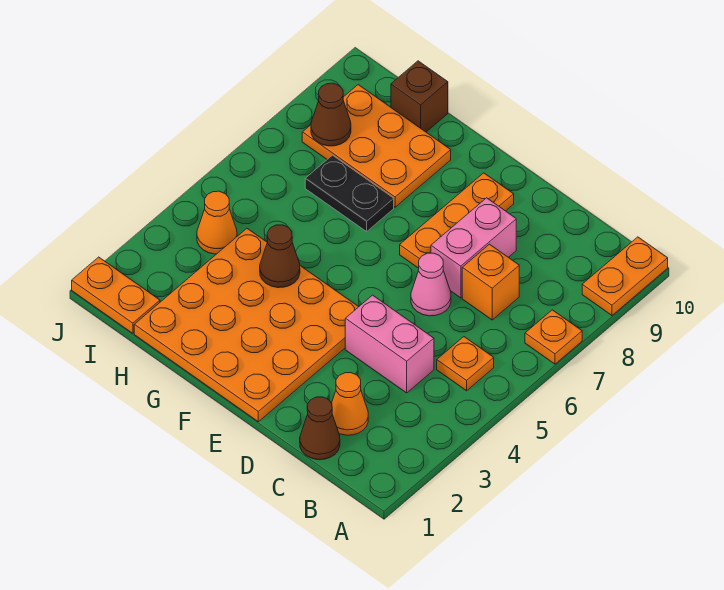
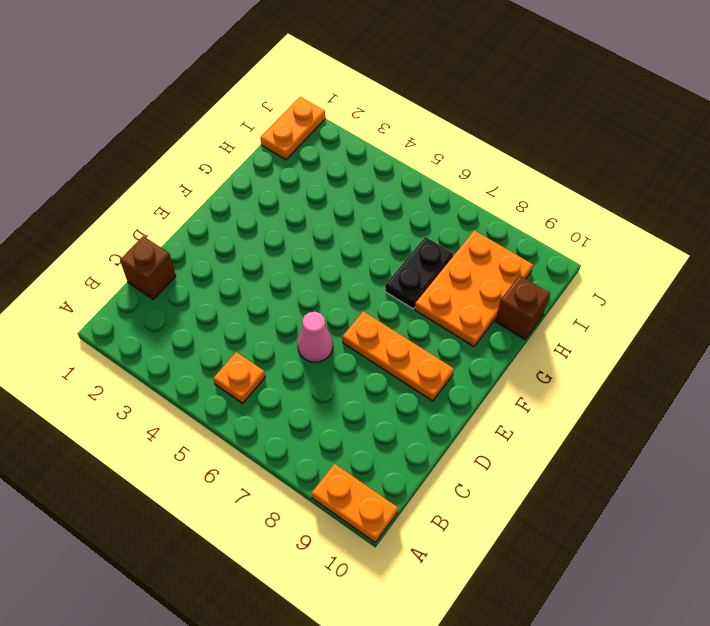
brown 1x1 brick [120,236,176,299] -> brown 1x1 cone [300,397,340,460]
none -> orange 1x1 plate [525,310,582,364]
none -> orange 1x1 cone [332,373,368,435]
none -> pink 1x2 brick [345,295,434,393]

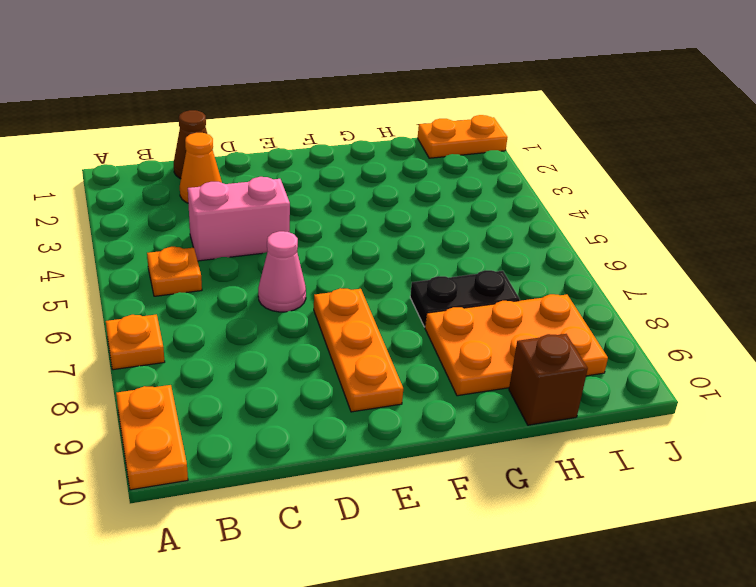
none -> orange 1x1 brick [462,244,519,320]
none -> pink 1x2 brick [431,198,516,298]
none -> orange 4x4 plate [134,229,358,422]

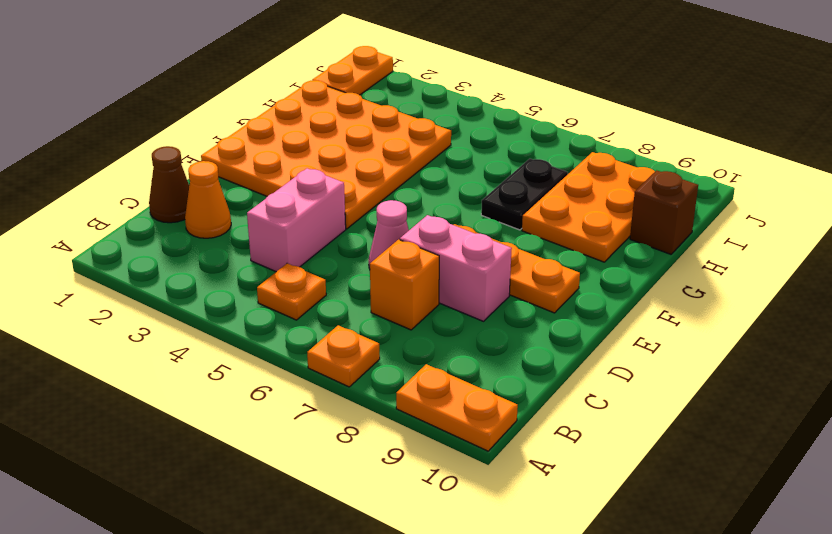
none -> orange 1x1 cone [197,191,237,254]
none -> brown 1x1 cone [260,225,300,288]
none -> brown 1x1 cone [311,83,351,146]

